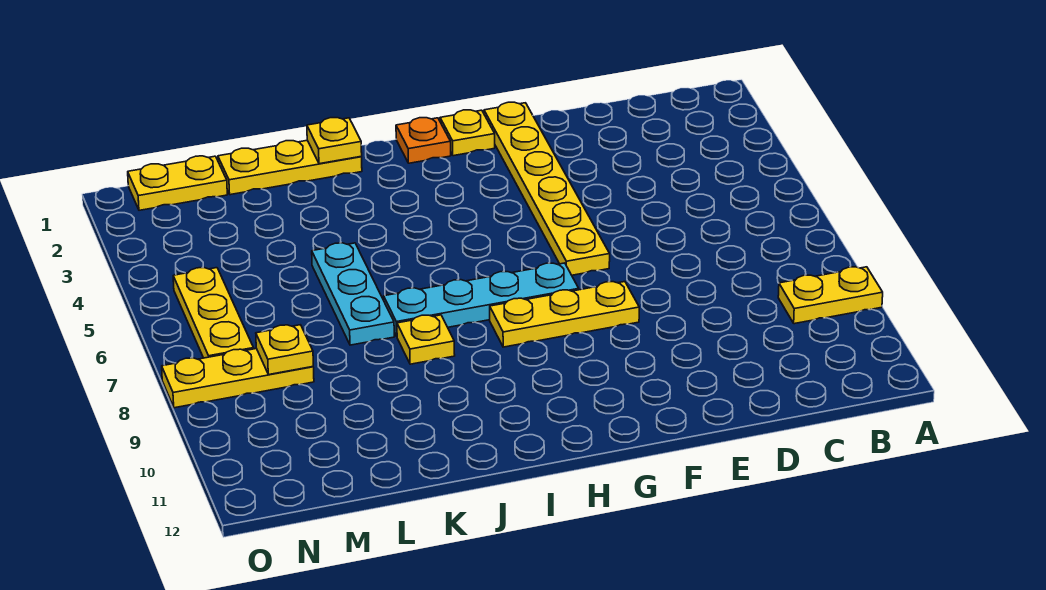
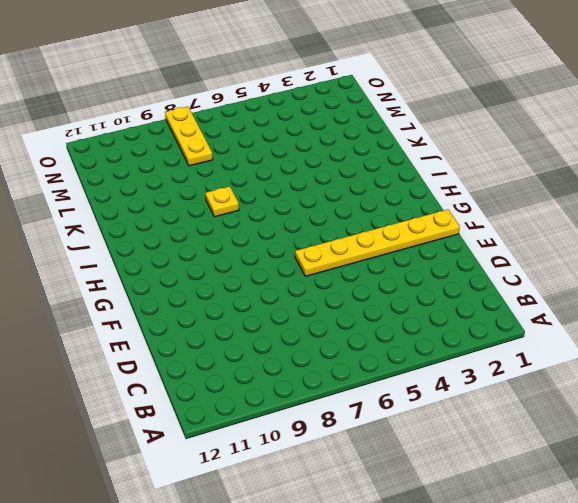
none -> yellow 1x2 plate [778,267,883,324]
none -> yellow 1x3 plate [490,282,639,347]
none -> yellow 1x1 plate [440,110,495,156]

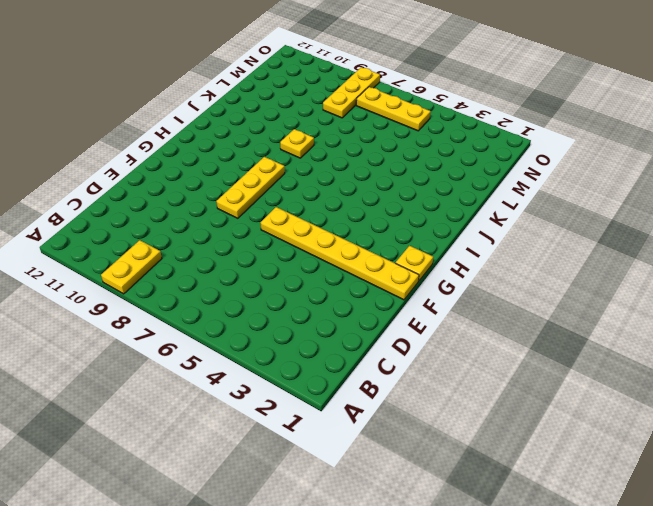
none -> cyan 1x4 plate [384,263,579,336]
none -> orange 1x1 plate [396,118,451,163]
none -> yellow 1x3 plate [218,140,362,195]

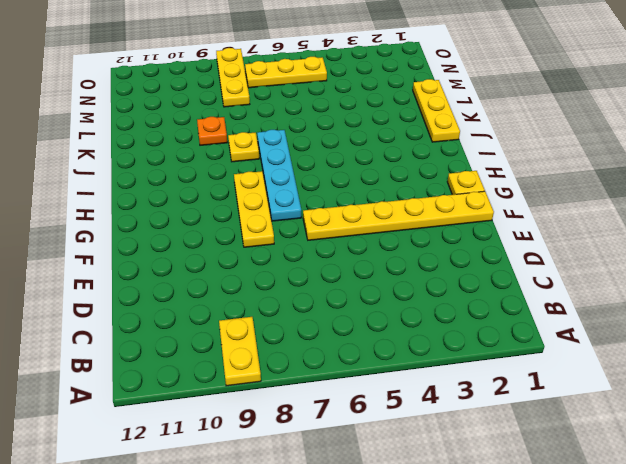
orange 1x1 plate [197,117,227,145] -> orange 1x1 plate moved to [396,118,451,163]
none -> cyan 1x3 plate [312,243,394,345]
none -> yellow 1x2 plate [128,156,227,210]
none -> yellow 1x1 plate [307,118,362,164]

